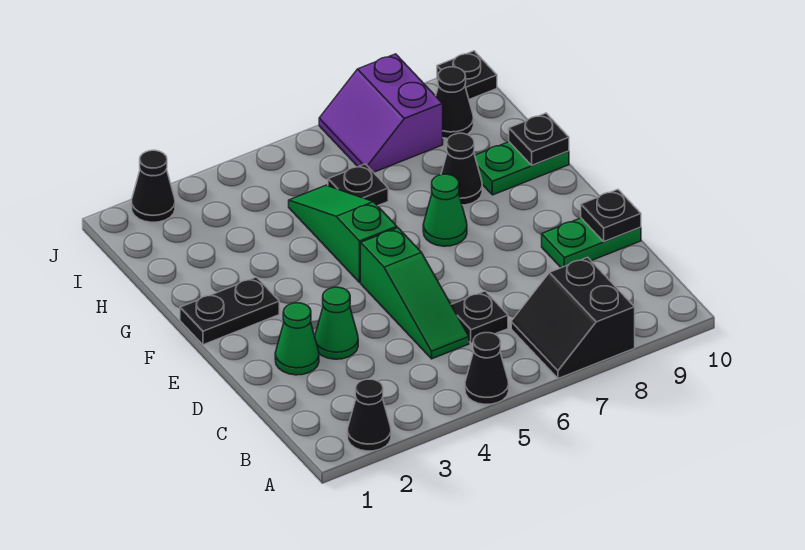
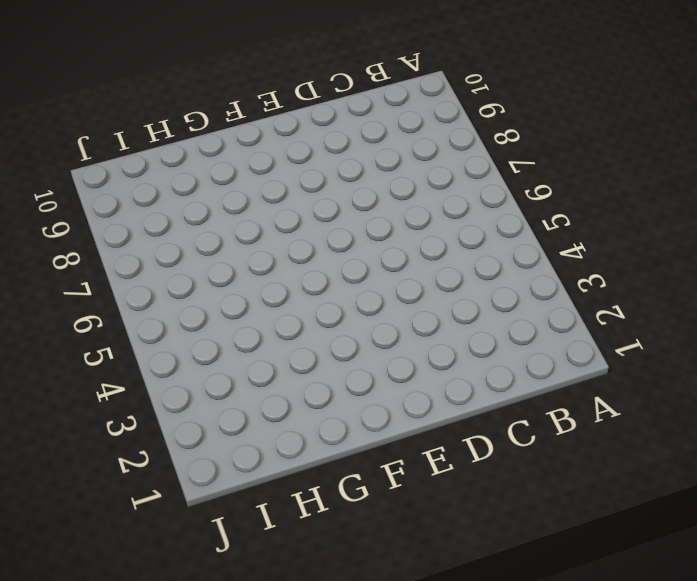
none -> black 1x1 cone [347,379,391,451]
none -> black 1x1 cone [465,333,509,404]
none -> black 2x2 slope [511,257,635,379]

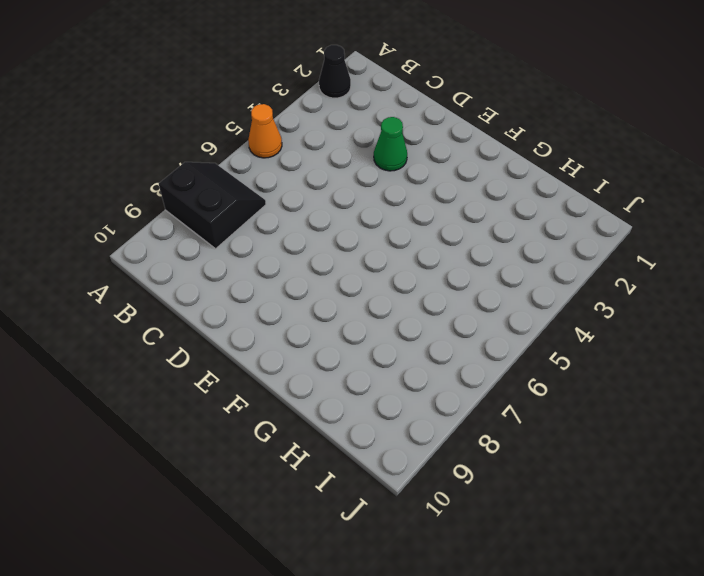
orange 1x1 cone [248,104,282,158] -> black 1x1 cone [465,333,509,404]
none -> green 1x3 slope [361,228,469,359]
none -> black 1x1 plate [451,291,508,343]
none -> green 1x1 cone [275,303,319,375]

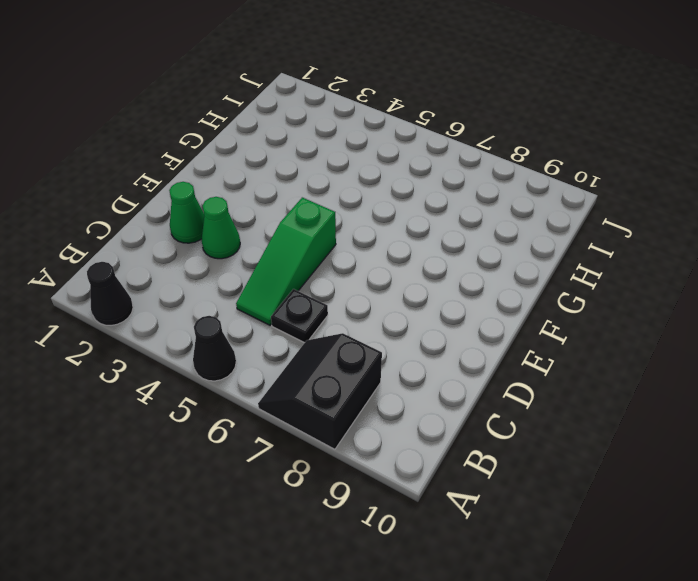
none -> green 1x2 plate [542,218,641,268]
none -> black 1x2 plate [180,277,279,345]
none -> green 1x3 slope [289,185,397,282]

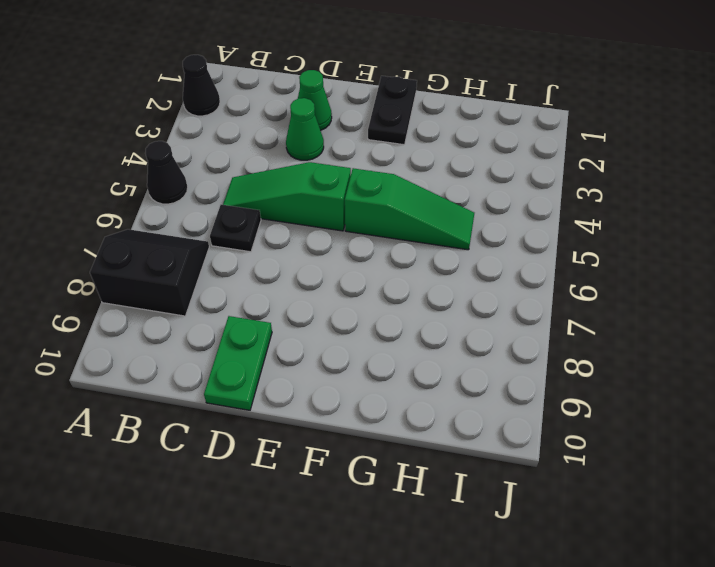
none -> green 1x1 cone [423,174,467,246]
none -> black 1x1 cone [441,133,482,205]
none -> green 1x2 plate [475,142,569,195]

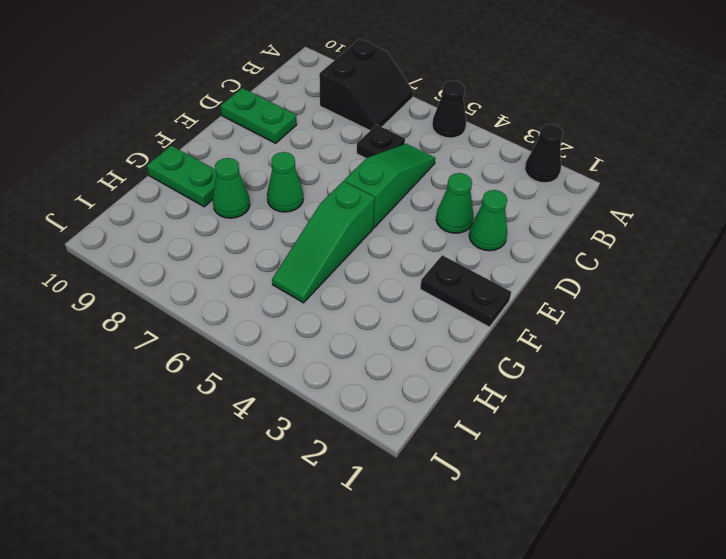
green 1x1 cone [213,158,250,218] -> black 1x1 cone [441,133,482,205]
none -> black 1x1 plate [328,164,388,206]
none -> purple 2x2 slope [319,54,443,172]
none -> black 1x1 cone [436,67,474,139]

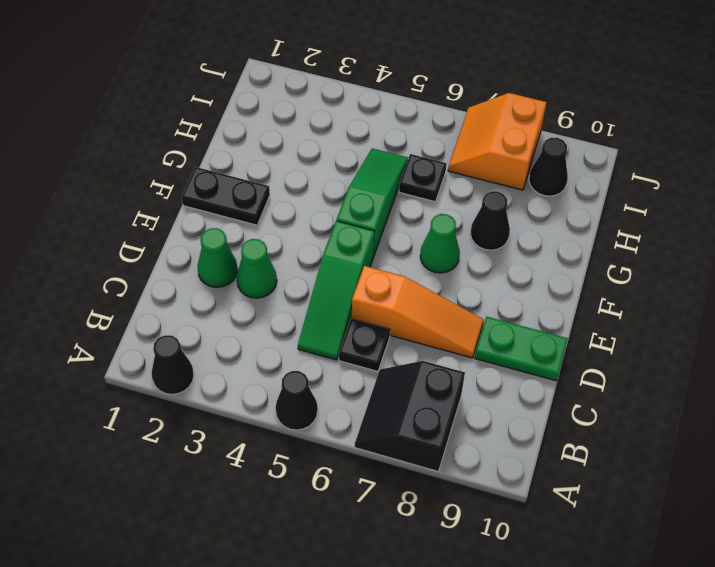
orange 1x3 slope [352,266,483,358] -> none
orange 2x2 slope [448,93,547,190] -> purple 2x2 slope [319,54,443,172]
none -> green 1x2 plate [475,142,569,195]
none -> black 1x1 cone [132,150,175,222]
none -> black 1x1 plate [437,51,497,99]

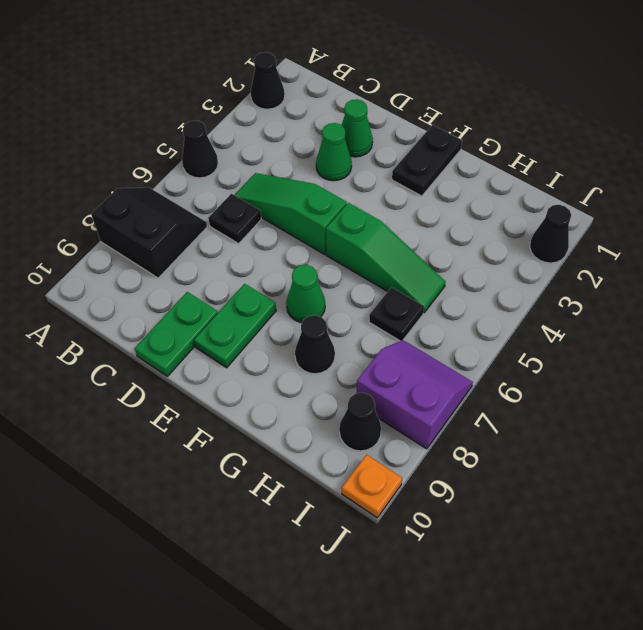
green 1x2 plate [194,284,276,368] -> green 1x2 plate moved to [475,142,569,195]
orange 1x1 plate [342,455,402,518] -> black 1x1 plate [437,51,497,99]
none -> black 1x1 plate [581,190,641,241]
none -> black 1x1 plate [509,113,569,165]

